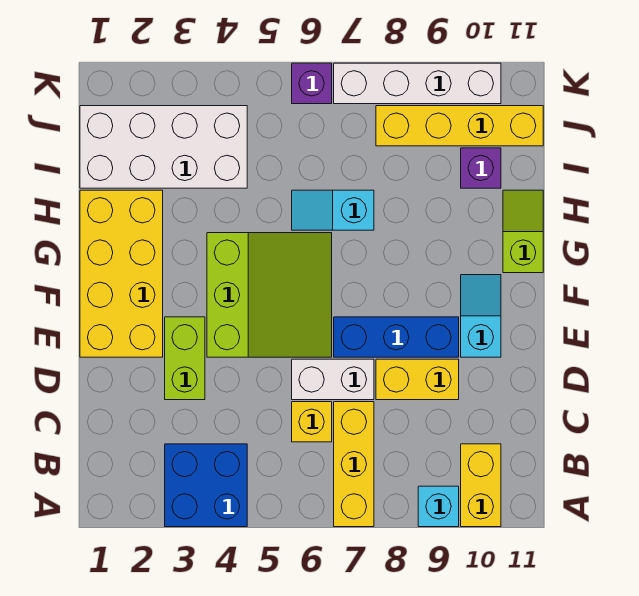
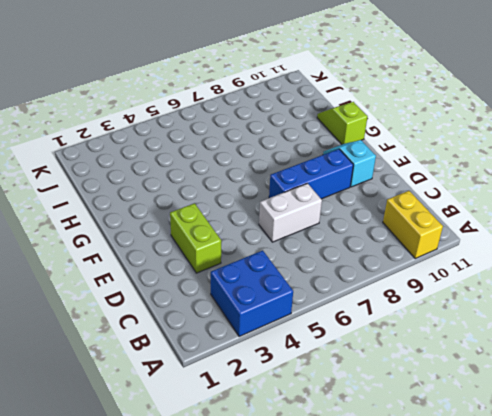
none -> yellow 1x3 brick [334,402,374,527]
none -> cyan 1x1 brick [418,486,459,527]
none -> yellow 1x1 brick [292,402,332,442]

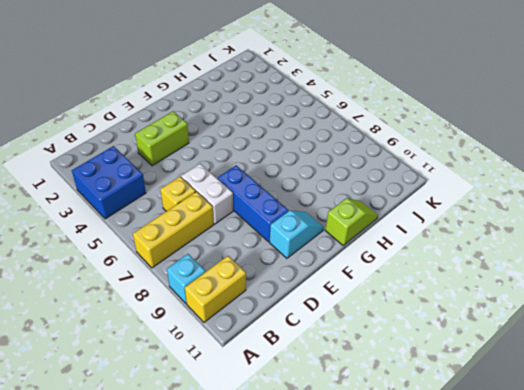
none -> yellow 1x2 brick [376,359,459,400]
none -> yellow 2x4 brick [80,190,163,357]
none -> lime 3x3 slope [207,233,332,357]

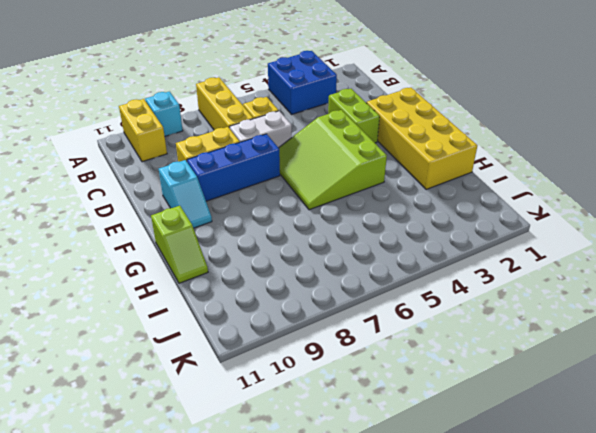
none -> cyan 1x2 slope [292,190,374,230]
none -> white 2x4 brick [80,106,247,188]
none -> purple 1x1 brick [461,148,501,188]

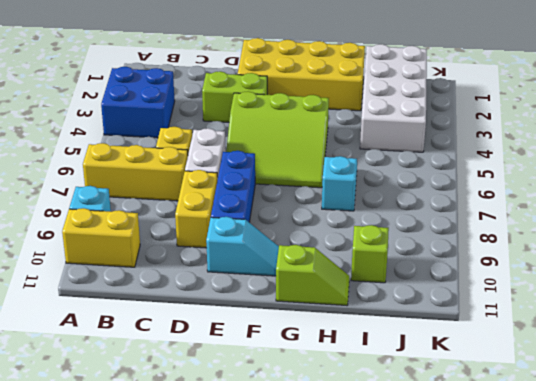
lime 1x1 brick [351,225,389,283] -> purple 1x1 brick [461,148,501,188]
none -> yellow 1x4 brick [376,106,543,146]
none -> purple 1x1 brick [292,63,332,104]
none -> white 1x4 brick [334,63,501,104]

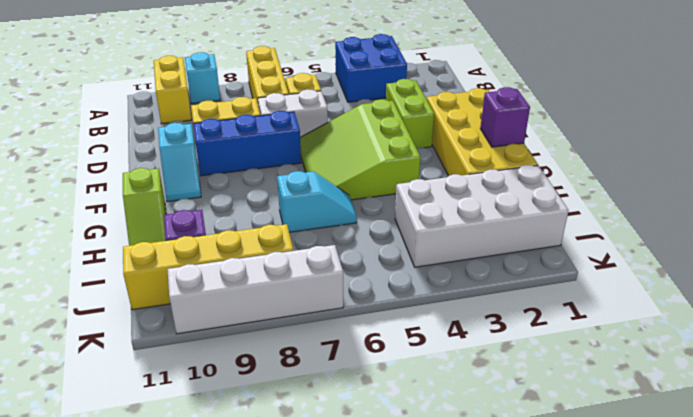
purple 1x1 brick [480,87,530,147] -> purple 1x1 brick moved to [292,63,332,104]

